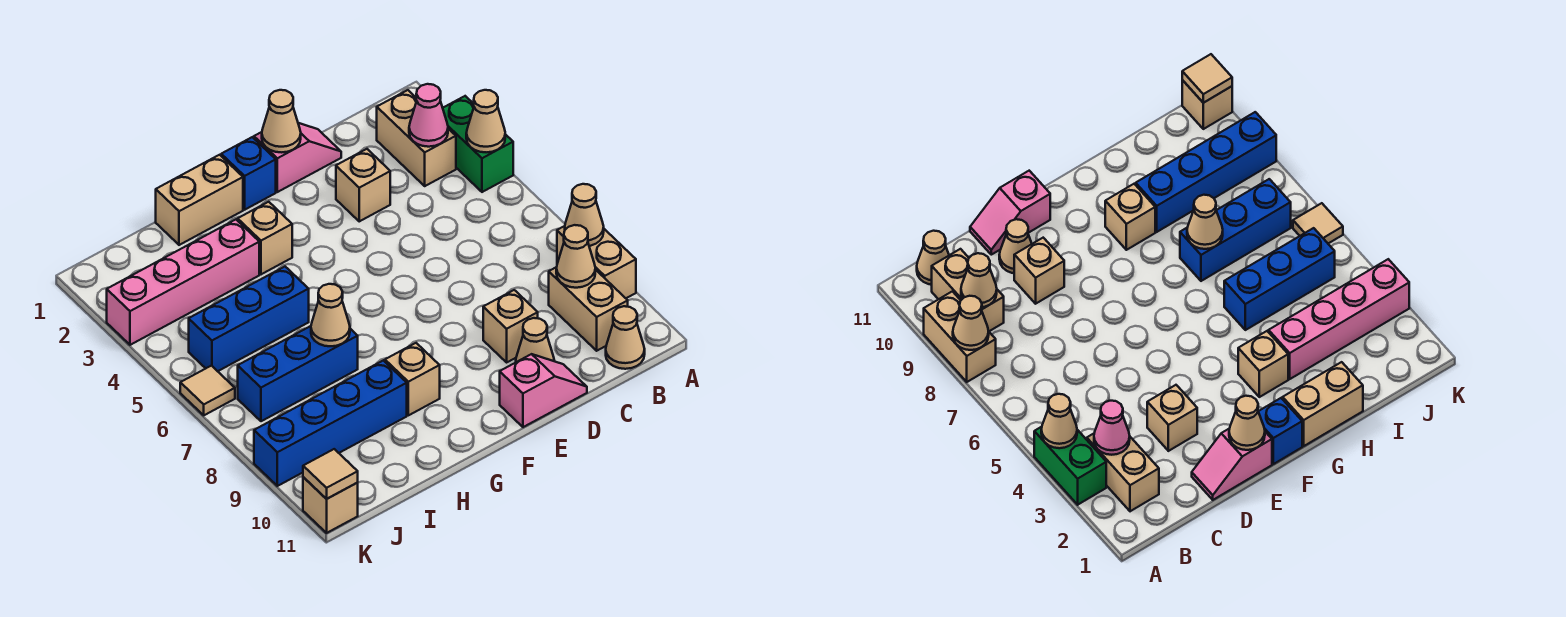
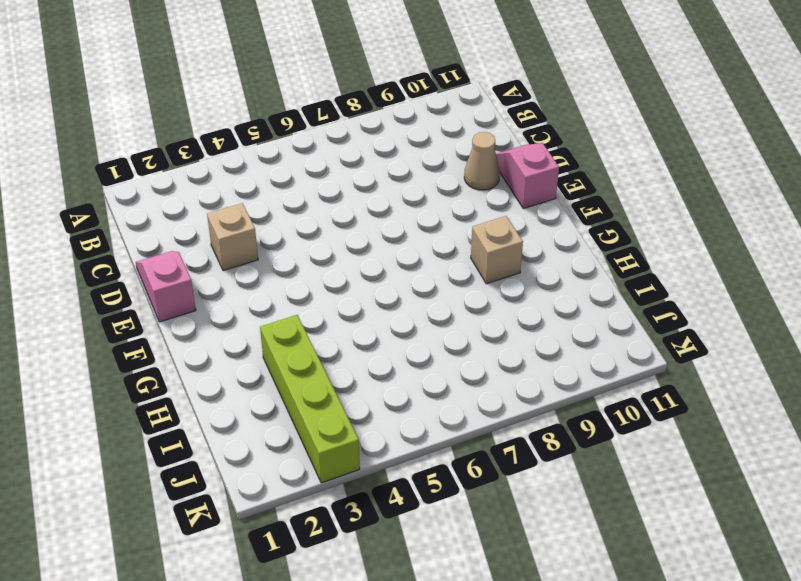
lime 1x4 brick [260,315,360,483] -> pink 1x4 brick [107,220,259,345]
none -> green 1x2 brick [443,96,513,192]
none -> tan 1x2 brick [557,226,636,298]
none -> tan 1x2 brick [377,90,456,186]

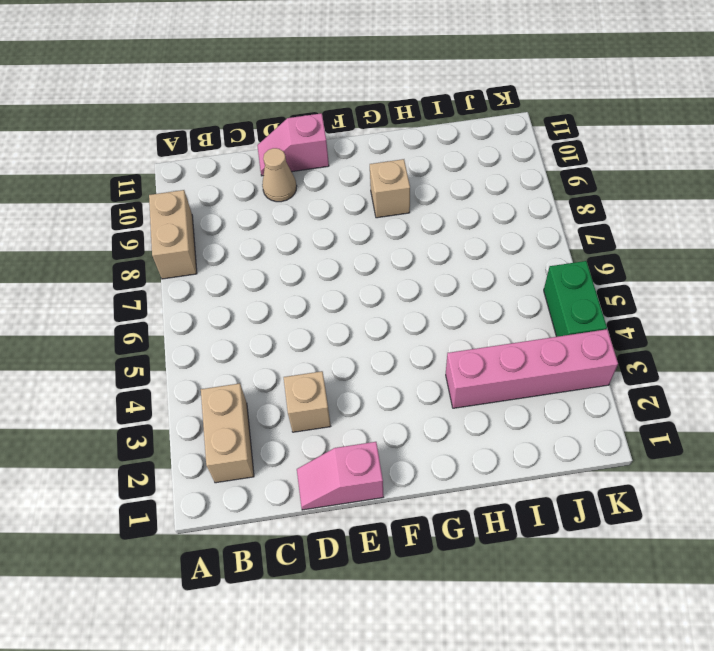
green 1x2 brick [544,261,607,337] -> green 1x2 brick moved to [443,96,513,192]
none -> tan 1x2 brick [549,267,628,351]
none -> tan 1x1 cone [606,306,645,369]
none -> tan 1x1 brick [483,290,538,362]

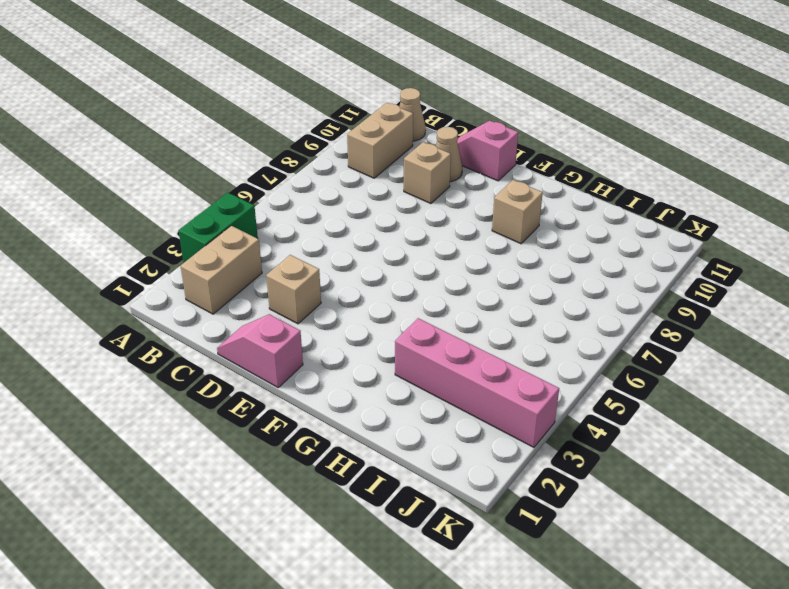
none -> tan 1x2 brick [557,226,636,298]
none -> blue 1x1 brick [221,137,276,210]
none -> tan 1x2 brick [156,155,243,245]

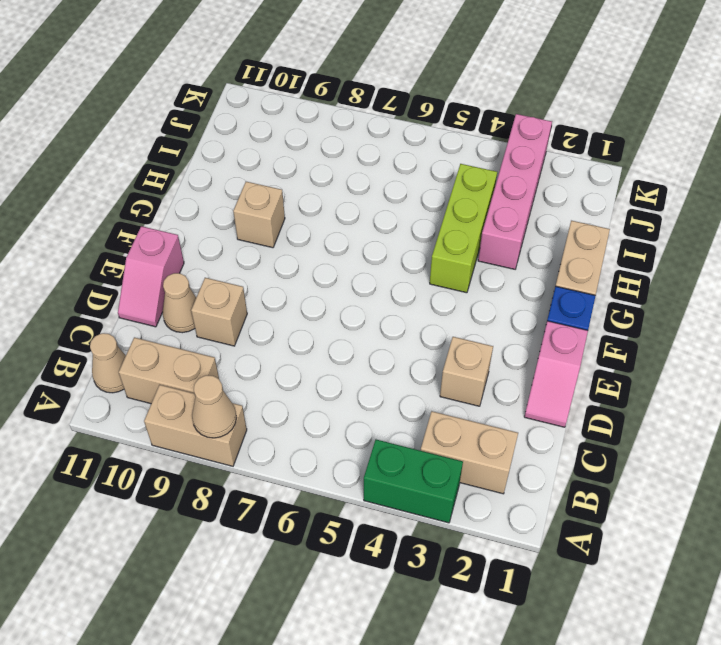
lime 1x3 brick [430,164,497,293] -> none
none -> tan 1x1 brick [238,202,292,274]
none -> blue 1x3 brick [189,267,309,371]
none -> blue 1x3 brick [238,326,358,421]

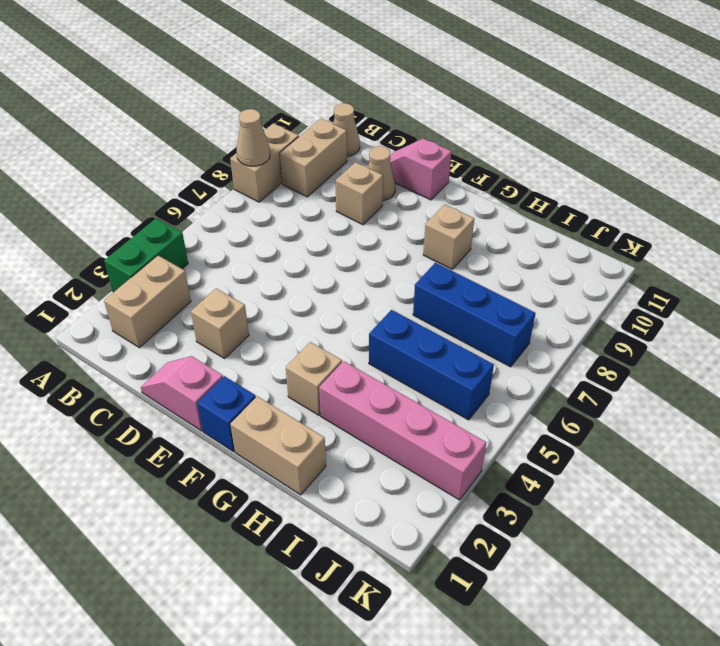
none -> blue 1x4 brick [254,360,407,486]
none -> tan 1x1 tile [180,366,235,415]
none -> tan 1x1 brick [303,477,358,533]

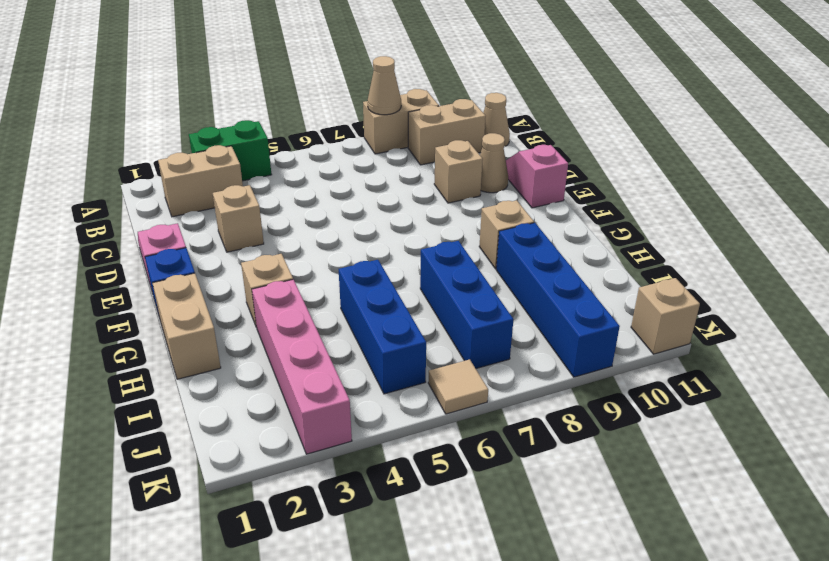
none -> tan 1x1 cone [466,90,505,152]
none -> pink 1x1 cone [409,84,448,147]
none -> tan 1x1 cone [556,225,595,288]

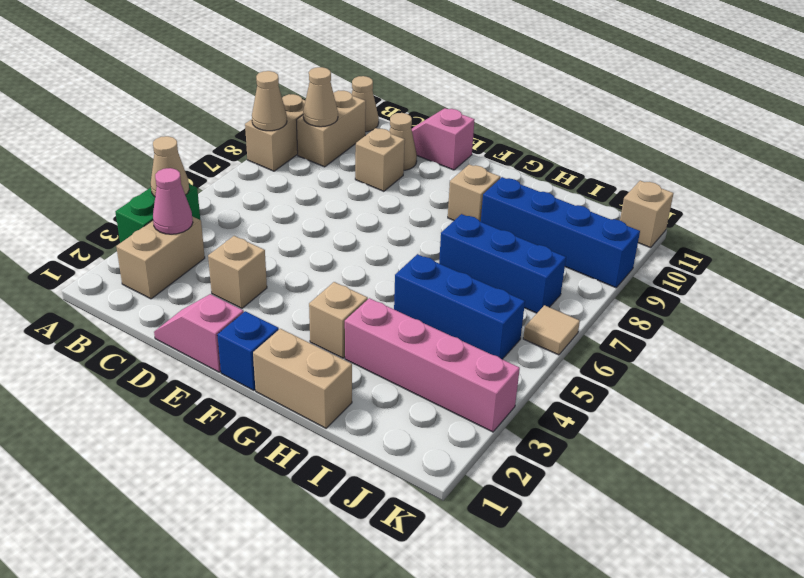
none -> tan 1x1 cone [262,90,301,152]
none -> tan 1x1 cone [311,284,350,346]
none -> tan 1x1 tile [303,449,358,499]

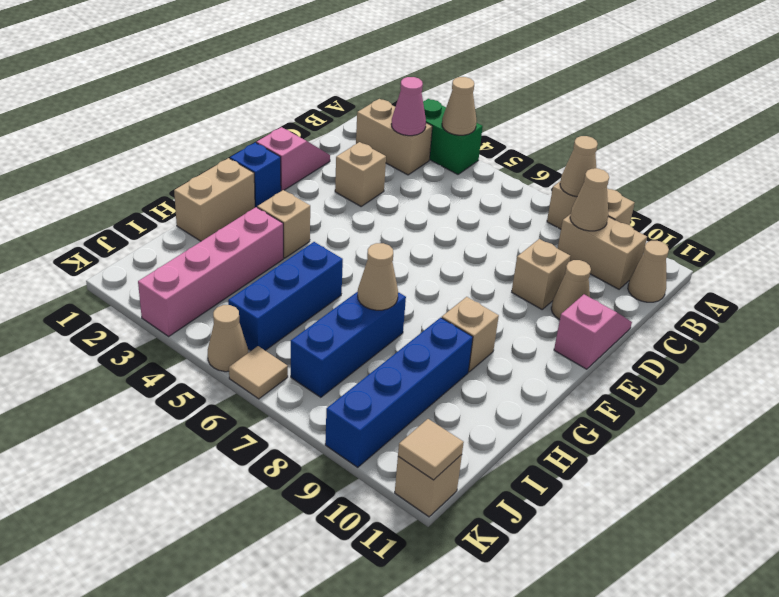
tan 1x1 cone [208,305,248,372] -> tan 1x1 cone moved to [262,90,301,152]

